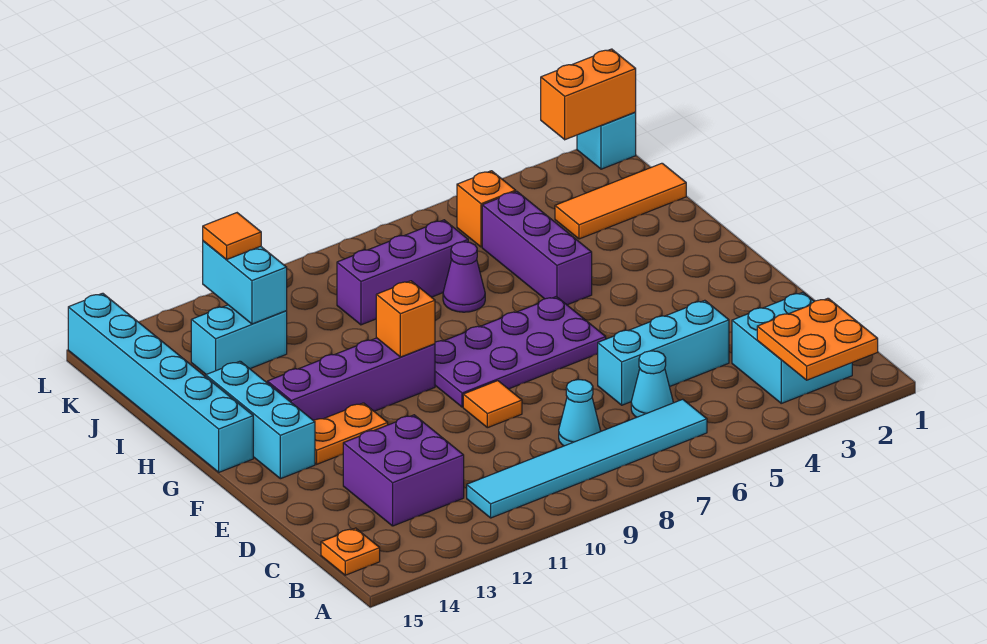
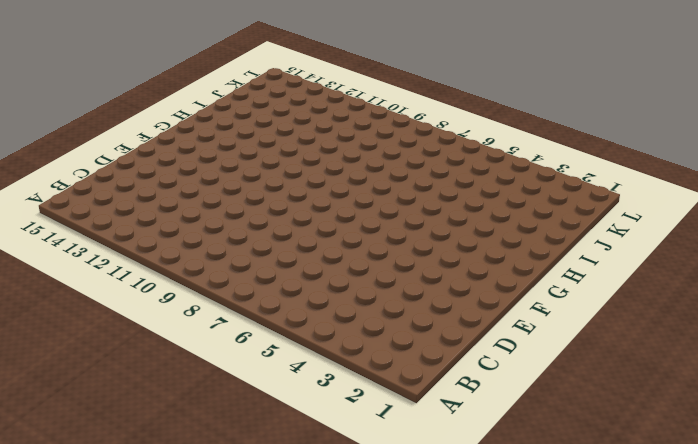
none -> cyan 2x2 brick [732,292,852,403]
none -> cyan 1x6 tile [467,399,707,518]
none -> orange 1x1 plate [321,528,380,575]

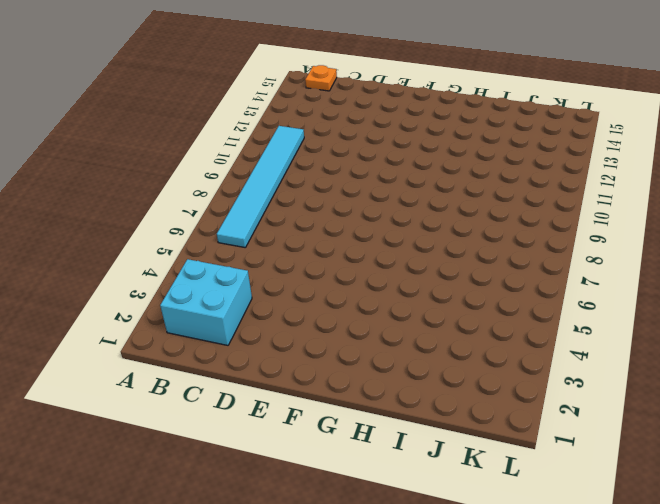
none -> cyan 1x1 cone [631,351,673,417]
none -> cyan 1x1 cone [559,379,601,446]
none -> purple 2x2 brick [343,415,464,526]

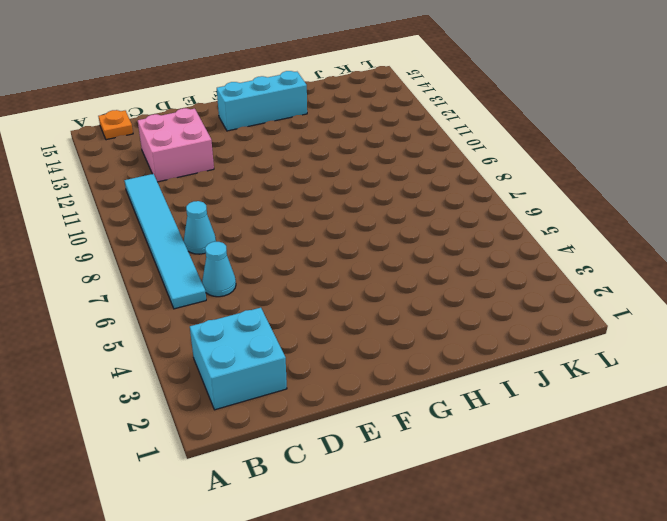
pink 2x2 brick [138,108,214,182] -> purple 2x2 brick [343,415,464,526]
none -> cyan 1x3 brick [598,300,729,405]
none -> orange 1x1 tile [463,381,522,428]
none -> purple 2x4 plate [435,297,606,407]

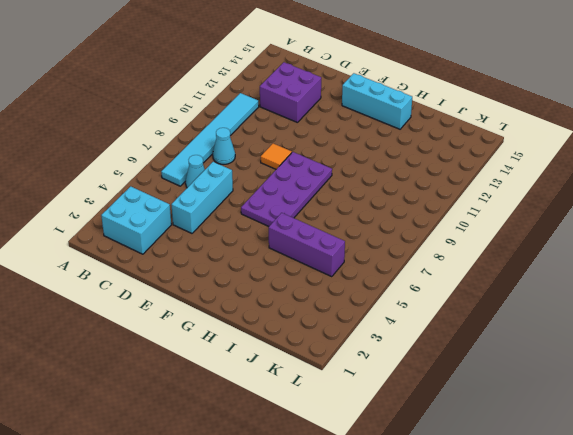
none -> orange 1x1 plate [321,528,380,575]
none -> orange 1x2 plate [313,403,388,464]
none -> purple 1x4 brick [267,338,435,420]

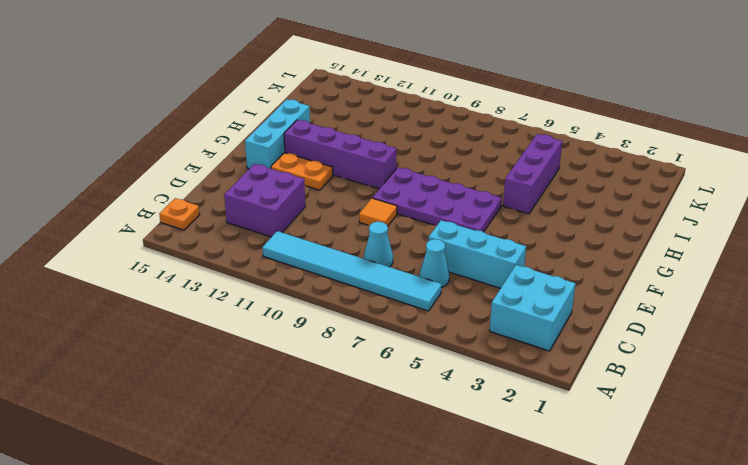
none -> cyan 1x6 brick [68,293,253,472]
none -> purple 1x1 cone [443,242,485,312]
none -> orange 1x3 tile [555,163,686,239]

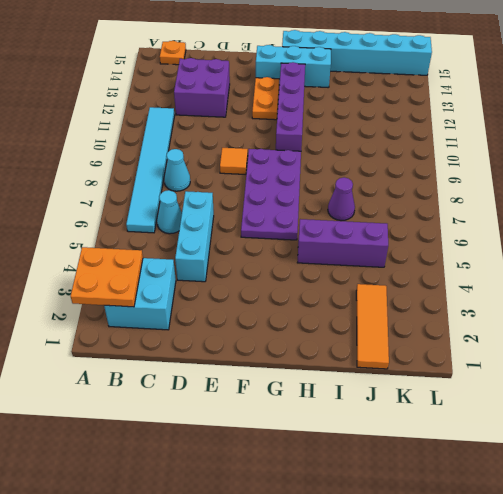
none -> purple 1x3 brick [337,220,468,325]
none -> cyan 1x2 brick [191,305,287,374]
none -> orange 1x1 brick [457,171,516,247]

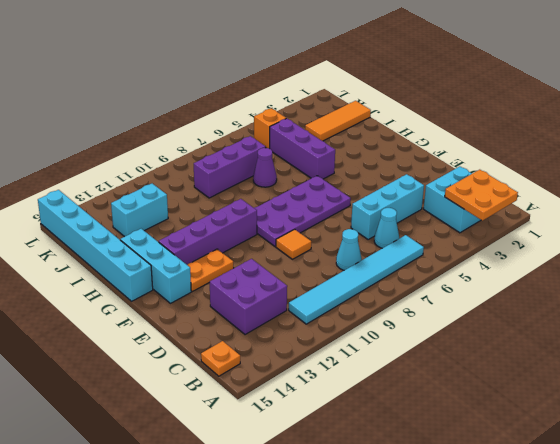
none -> cyan 1x1 brick [577,112,636,169]
none -> orange 1x1 brick [376,281,435,357]
none -> cyan 1x2 brick [203,241,287,324]

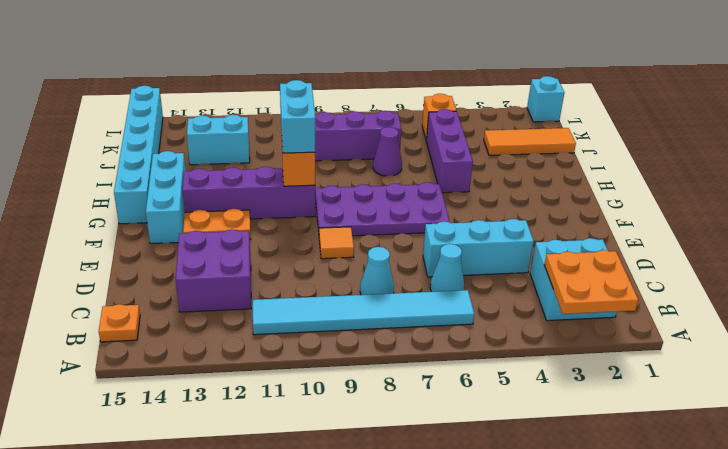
cyan 1x2 brick [280,80,315,153] -> cyan 1x2 brick moved to [203,241,287,324]
none -> orange 1x2 brick [541,49,636,140]
none -> orange 1x1 tile [203,213,261,259]

